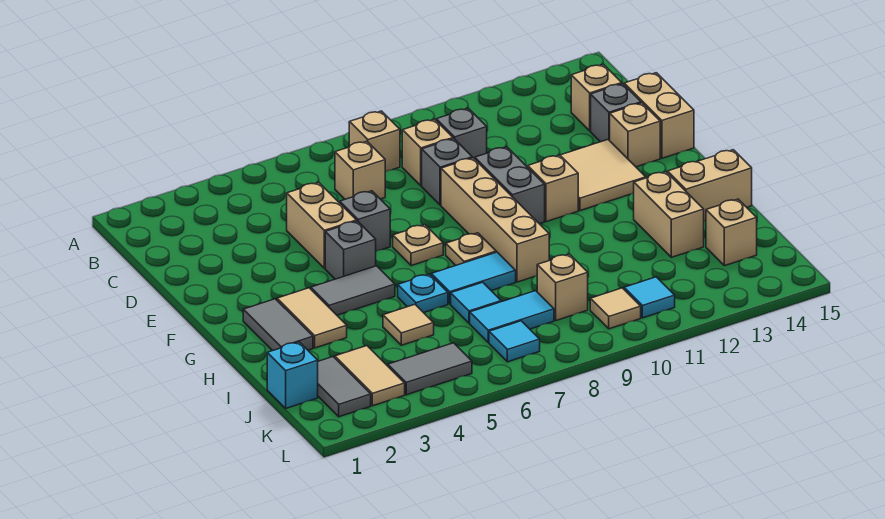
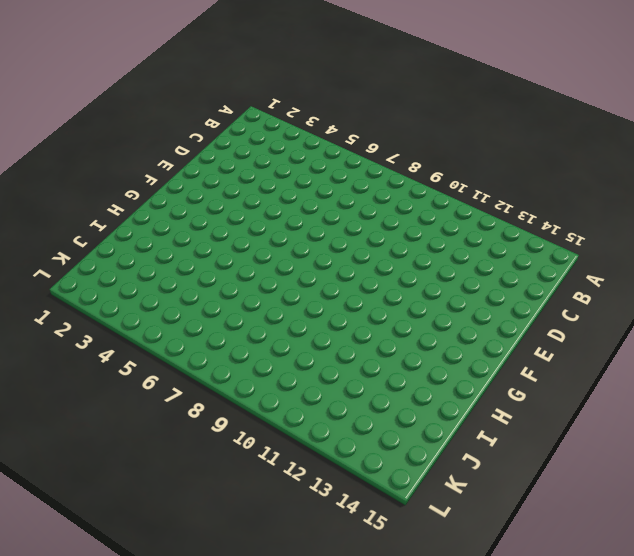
none -> tan 1x1 brick [349,111,400,172]
none -> tan 1x1 brick [335,141,385,199]
none -> tan 1x1 brick [402,119,453,186]
none -> grey 1x1 brick [436,108,487,159]

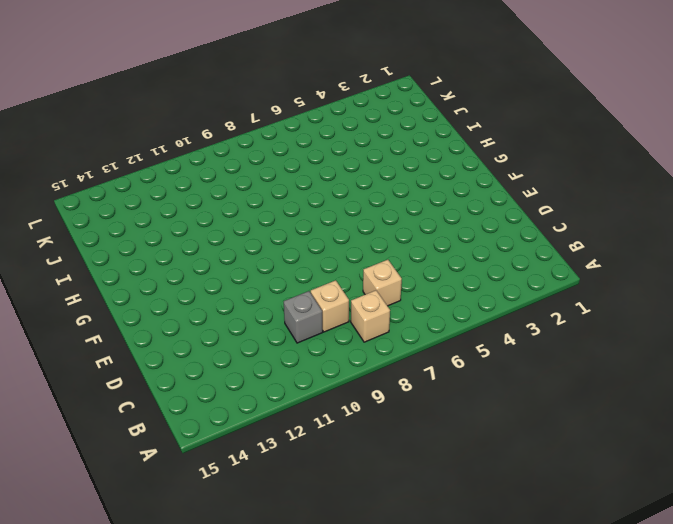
none -> tan 1x1 brick [571,64,622,131]
none -> tan 1x2 brick [287,183,356,268]
none -> grey 1x1 brick [422,139,472,205]
none -> grey 1x1 brick [591,84,641,142]

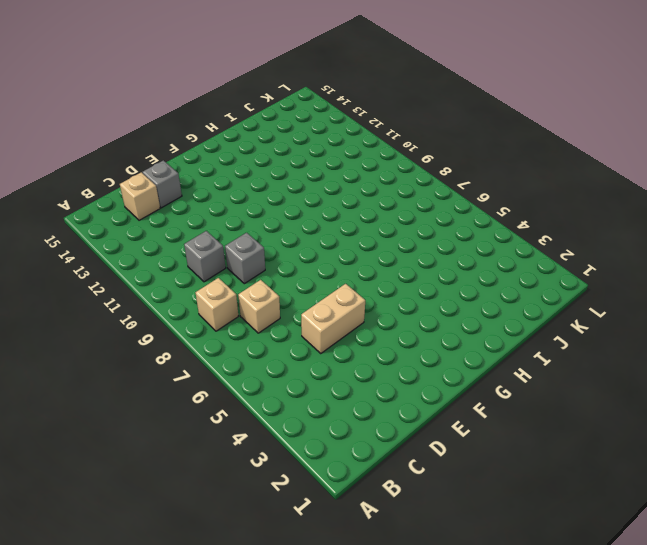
none -> tan 1x1 brick [402,119,453,186]
none -> tan 1x2 brick [624,73,694,158]
none -> grey 1x1 brick [340,191,390,251]
none -> tan 1x4 brick [441,158,549,282]

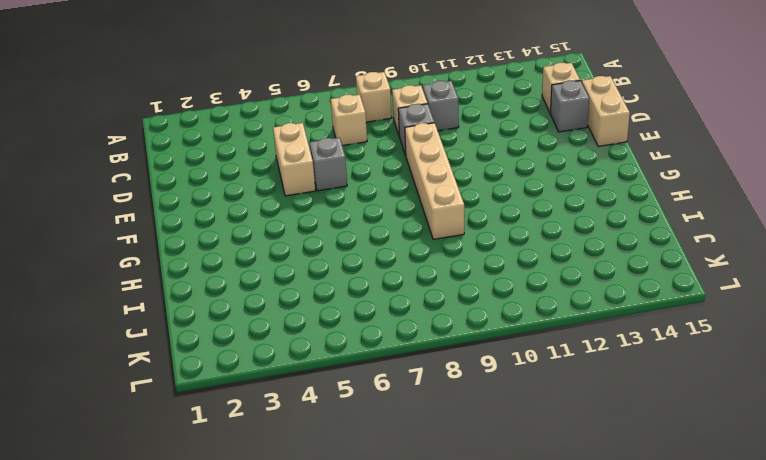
none -> grey 1x2 brick [475,147,545,224]
none -> tan 2x2 tile [560,140,646,211]
none -> tan 1x1 brick [610,103,660,167]
none -> grey 1x1 brick [325,221,376,279]

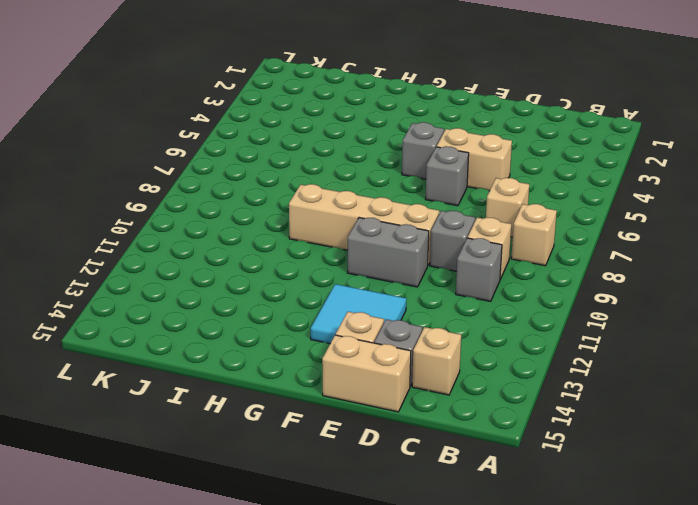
cyan 2x2 tile [311,284,406,344] -> tan 2x2 tile [560,140,646,211]
none -> tan 1x1 plate [393,225,443,266]
none -> tan 1x1 brick [528,155,578,222]
none -> grey 1x2 tile [243,299,313,351]
none -> tan 1x2 tile [277,288,347,348]

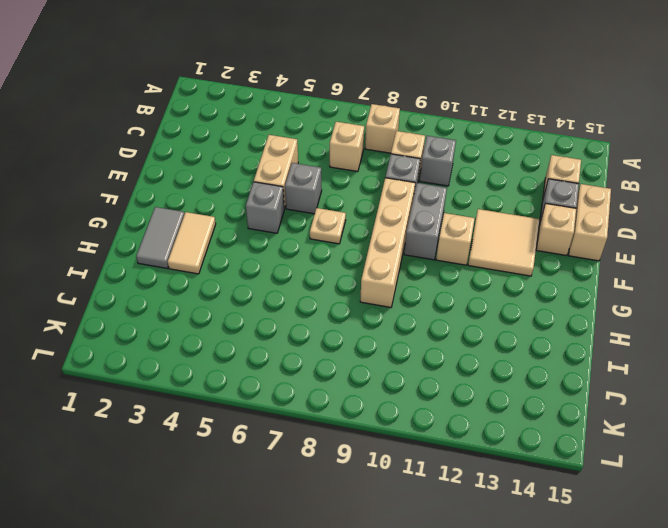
none -> grey 1x2 tile [311,266,395,315]
none -> tan 1x1 plate [446,233,496,265]
none -> cyan 1x1 plate [398,274,448,313]
none -> cyan 1x2 tile [431,252,516,304]

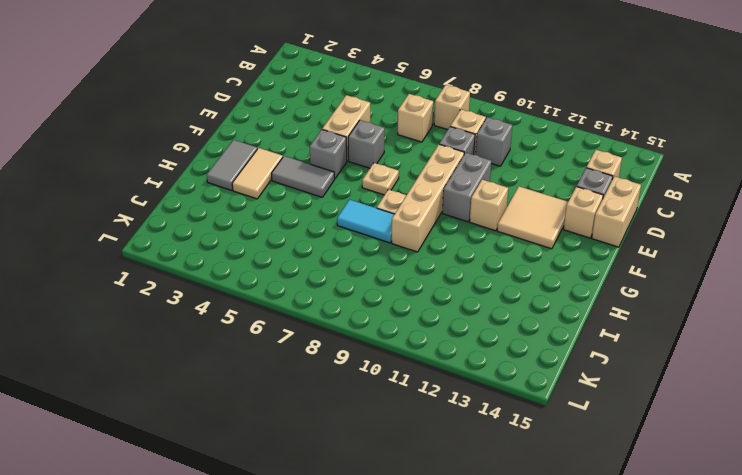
none -> cyan 1x1 plate [398,274,448,313]
none -> tan 1x2 brick [634,172,704,257]
none -> tan 1x2 brick [668,150,752,221]
none -> tan 1x1 tile [383,305,434,345]

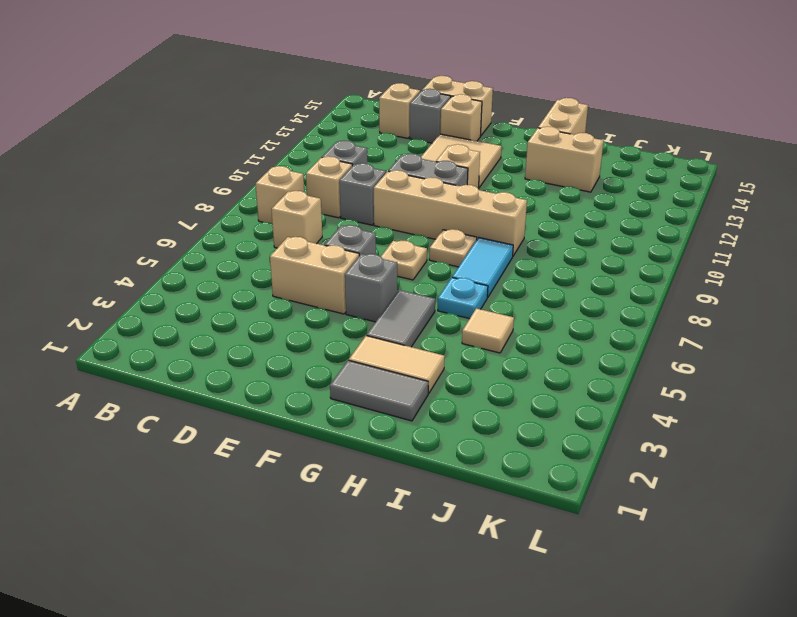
none -> cyan 1x1 tile [451,282,501,323]
none -> cyan 1x1 brick [267,342,318,408]
none -> grey 1x2 tile [318,357,371,417]
none -> tan 1x2 tile [335,346,405,406]

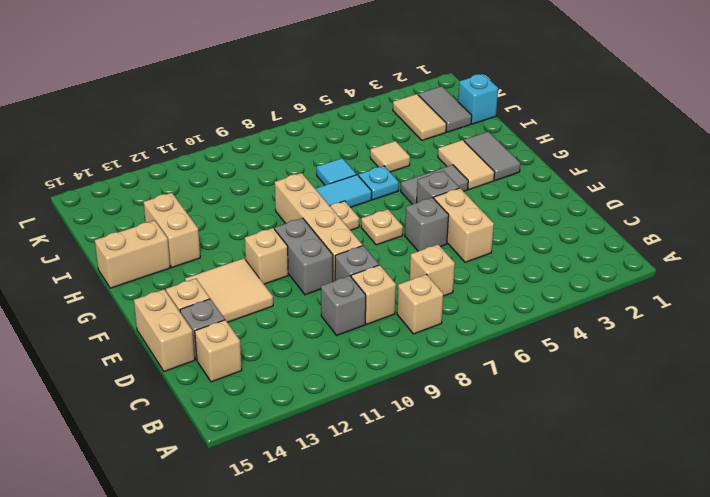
none -> cyan 1x2 tile [470,291,554,343]
none -> tan 1x1 brick [537,254,588,320]
none -> tan 1x1 brick [706,199,757,266]
none -> grey 1x2 tile [388,343,472,395]

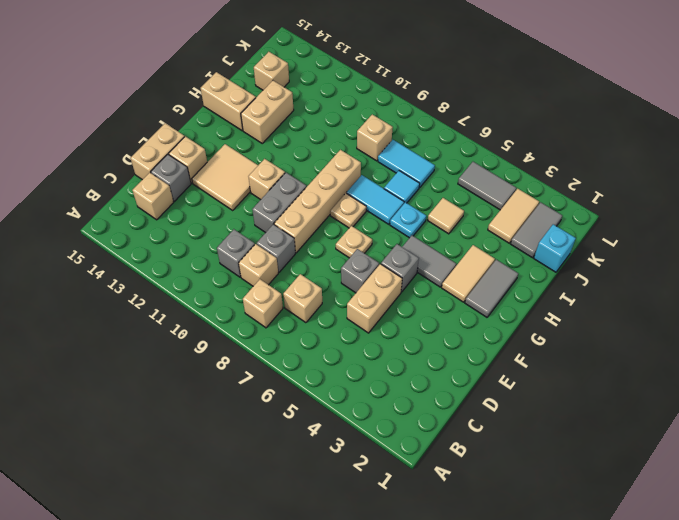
none -> cyan 1x1 tile [489,321,540,362]
none -> tan 1x1 tile [590,288,641,329]
none -> cyan 1x1 tile [624,277,675,318]

